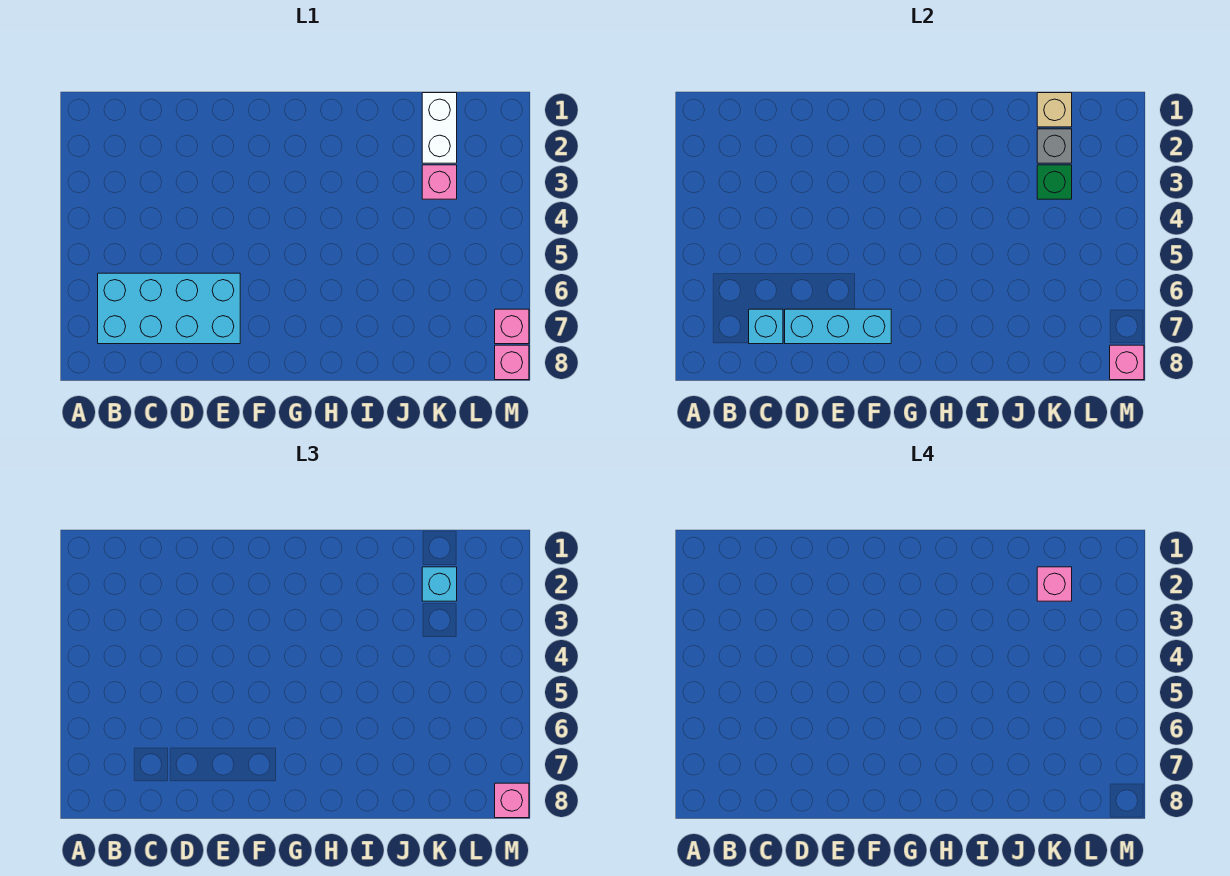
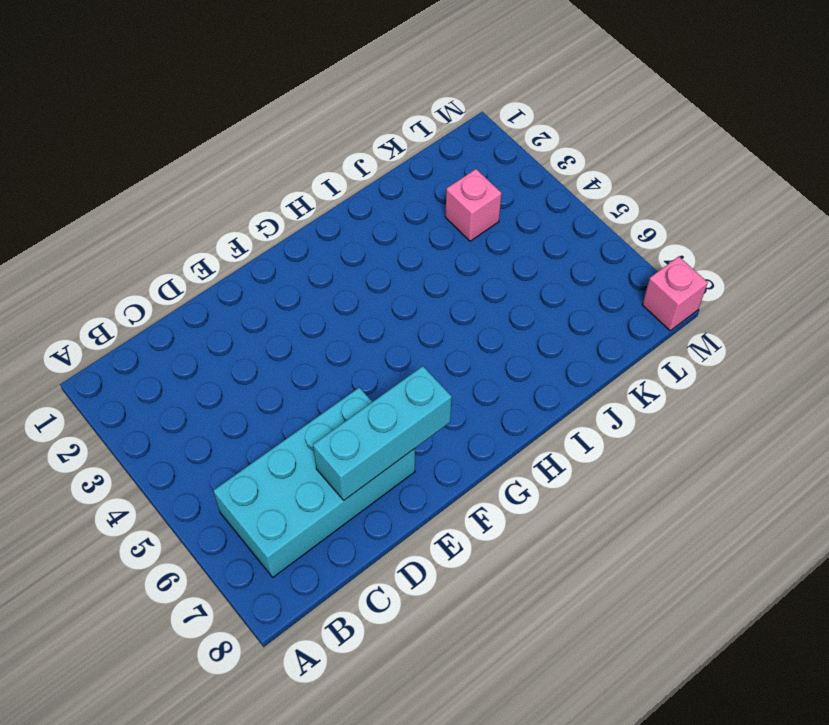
none -> white 1x2 brick [422,93,457,163]
none -> pink 1x1 brick [495,309,529,344]
none -> cyan 1x1 brick [749,309,783,344]

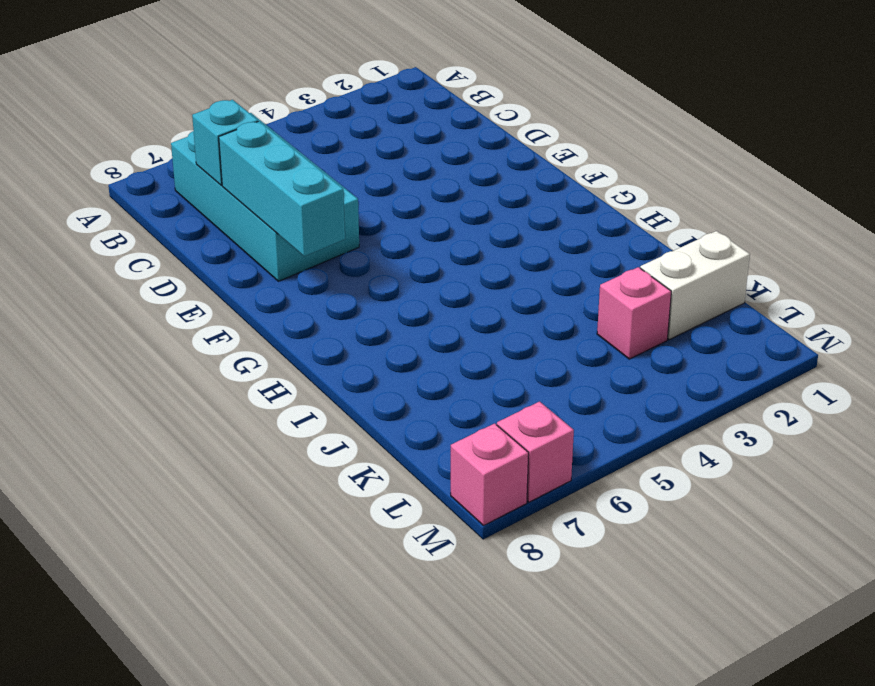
none -> tan 1x1 brick [1037,93,1072,127]
none -> grey 1x1 brick [1037,129,1072,163]
none -> green 1x1 brick [1037,165,1072,199]

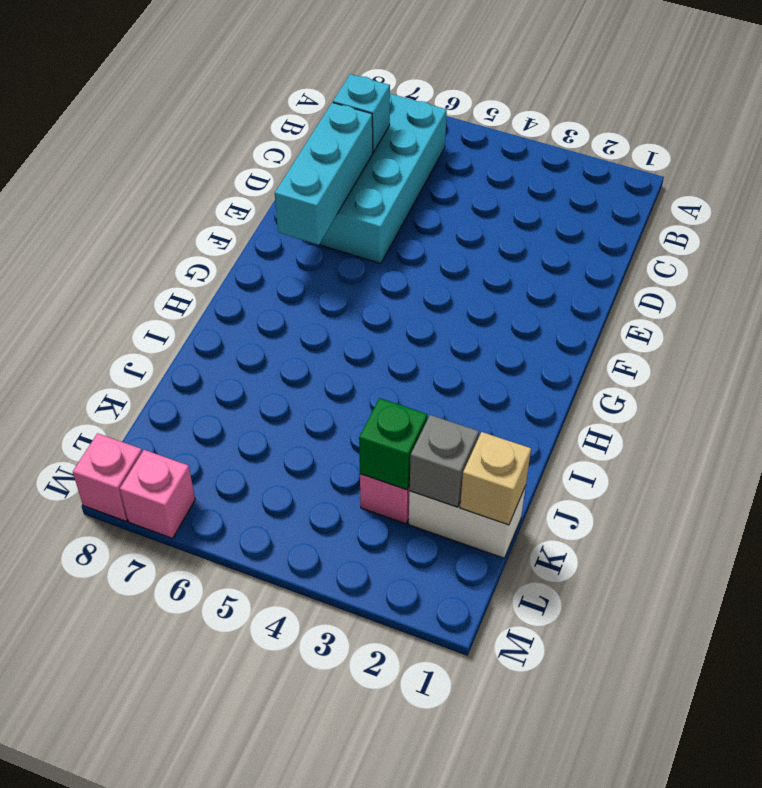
none -> pink 1x1 brick [1110,345,1144,380]
none -> cyan 1x1 brick [422,567,457,601]
none -> pink 1x1 brick [495,783,529,818]

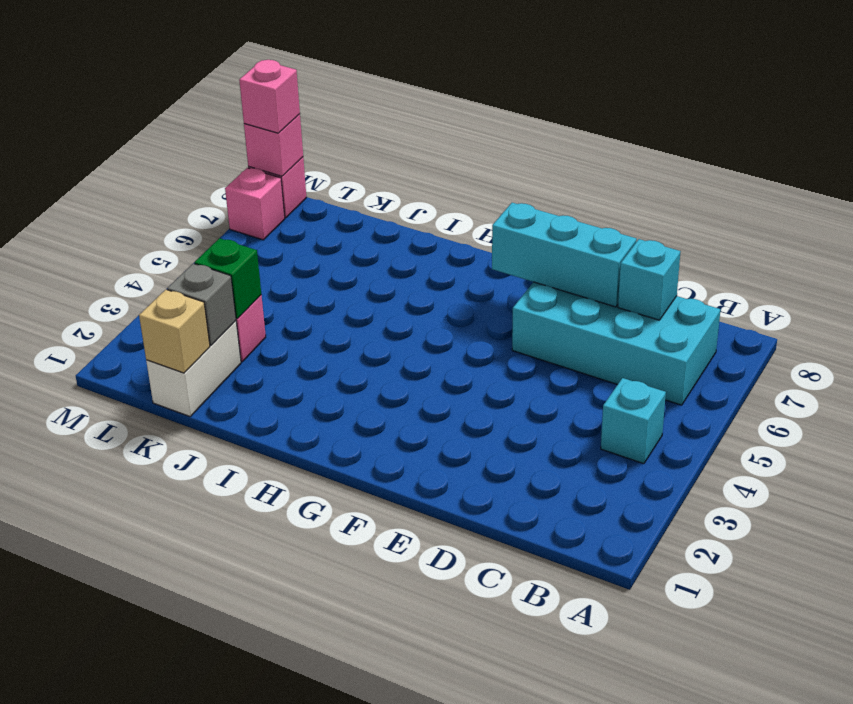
cyan 1x1 brick [601,378,666,464] -> cyan 1x1 brick moved to [422,567,457,601]
none -> pink 1x1 brick [1037,567,1072,601]

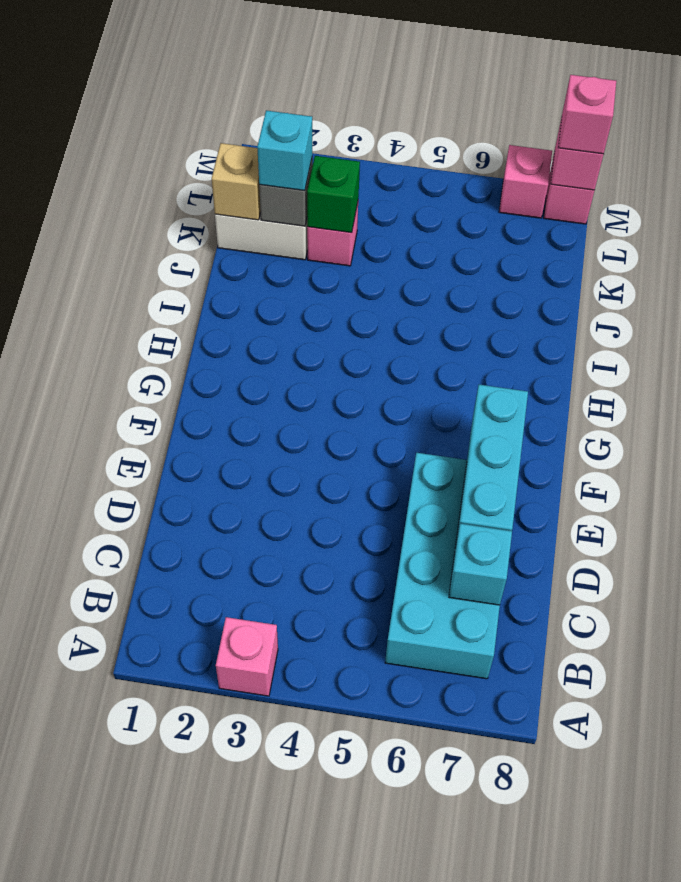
pink 1x1 brick [216,617,278,696] -> pink 1x1 brick moved to [1037,567,1072,601]

